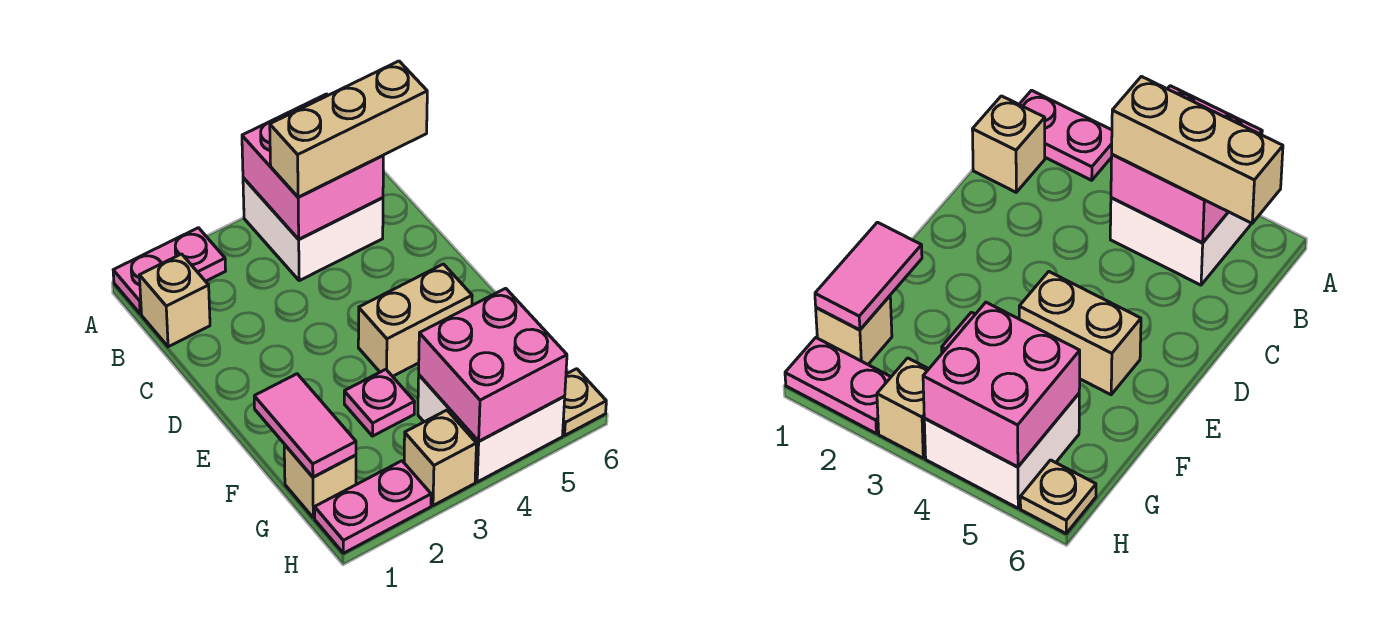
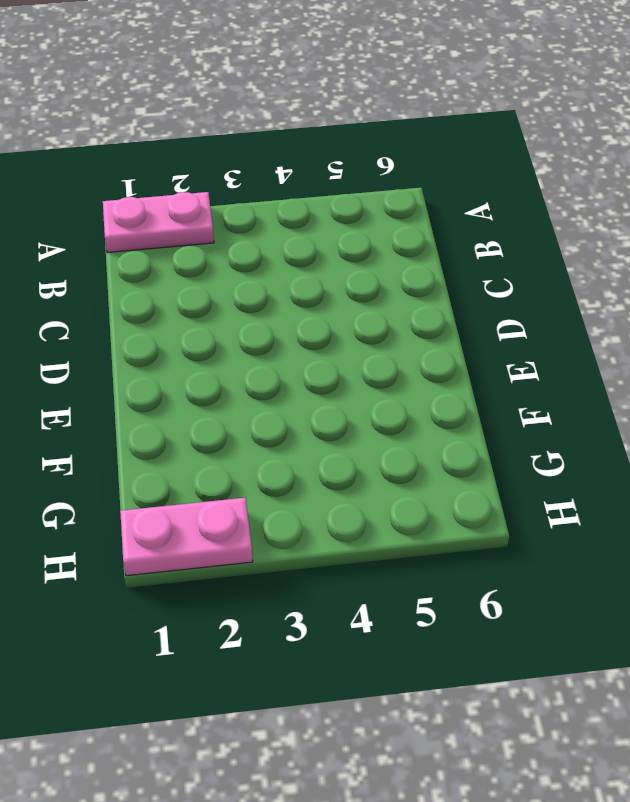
none -> white 2x2 brick [243,178,383,281]
none -> tan 1x1 brick [139,254,210,347]
none -> tan 1x2 brick [358,264,472,376]

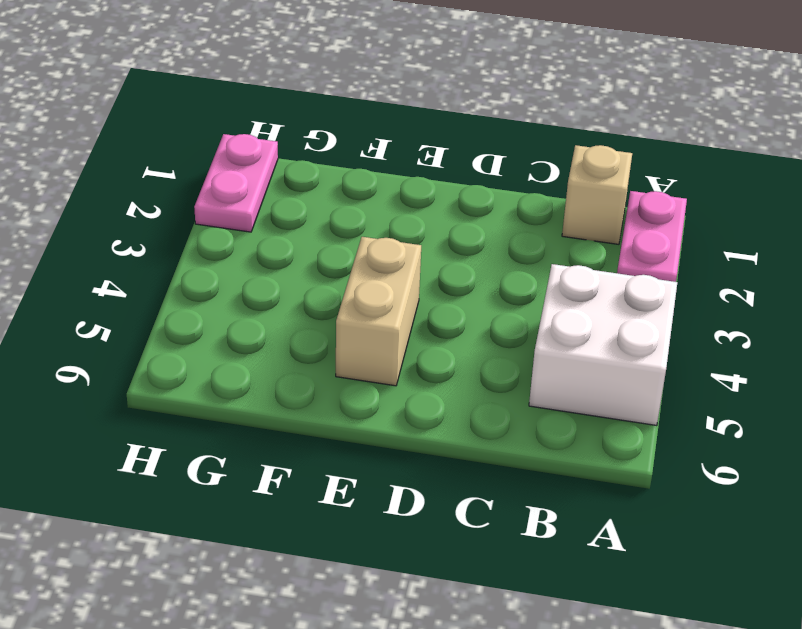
none -> pink 1x1 plate [344,369,415,436]
none -> tan 1x1 brick [284,444,356,518]
none -> white 2x2 brick [418,375,565,482]

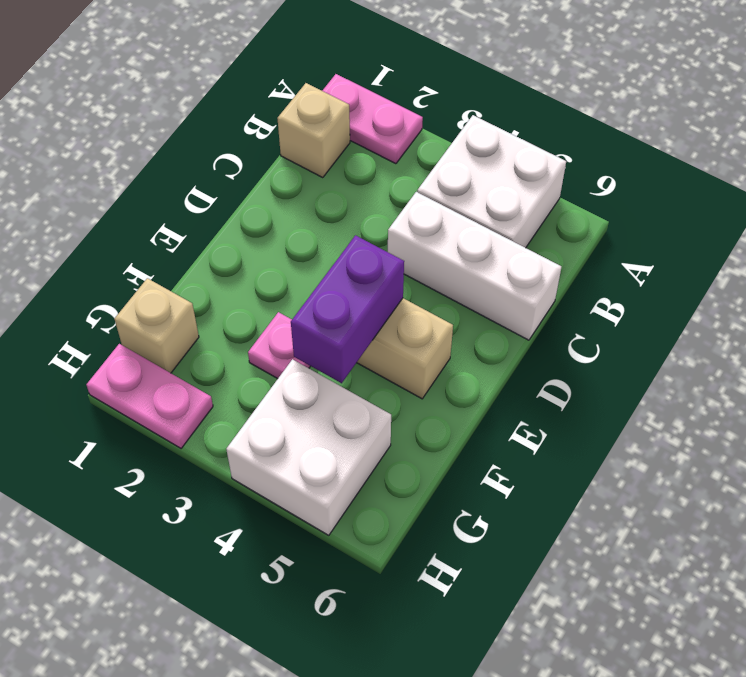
white 1x3 brick [388,192,561,340] -> none
purple 1x2 brick [291,235,404,383] -> none
none -> tan 1x1 brick [404,410,476,506]
none -> tan 1x1 plate [563,369,606,435]
none -> pink 2x2 brick [242,94,383,239]

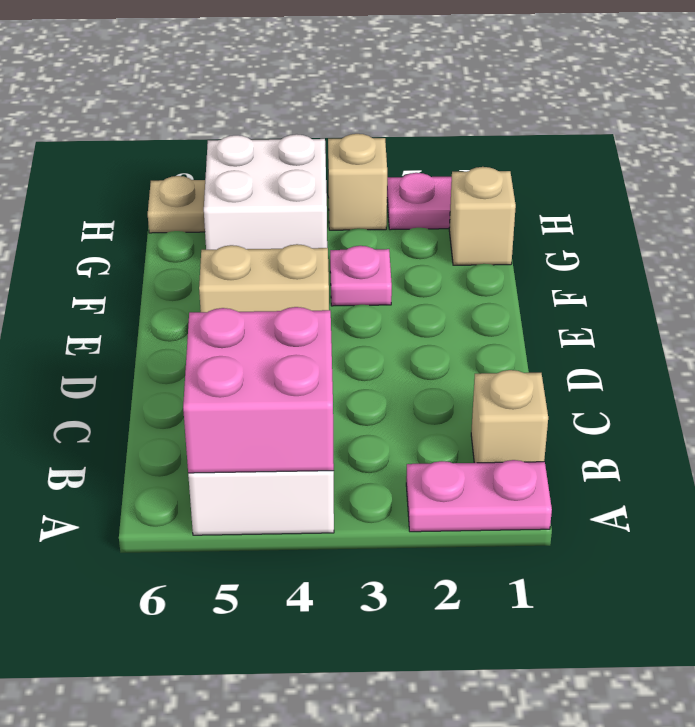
none -> pink 1x2 tile [254,374,356,477]
none -> pink 2x2 brick [419,288,567,441]
none -> tan 1x3 brick [270,61,427,197]

